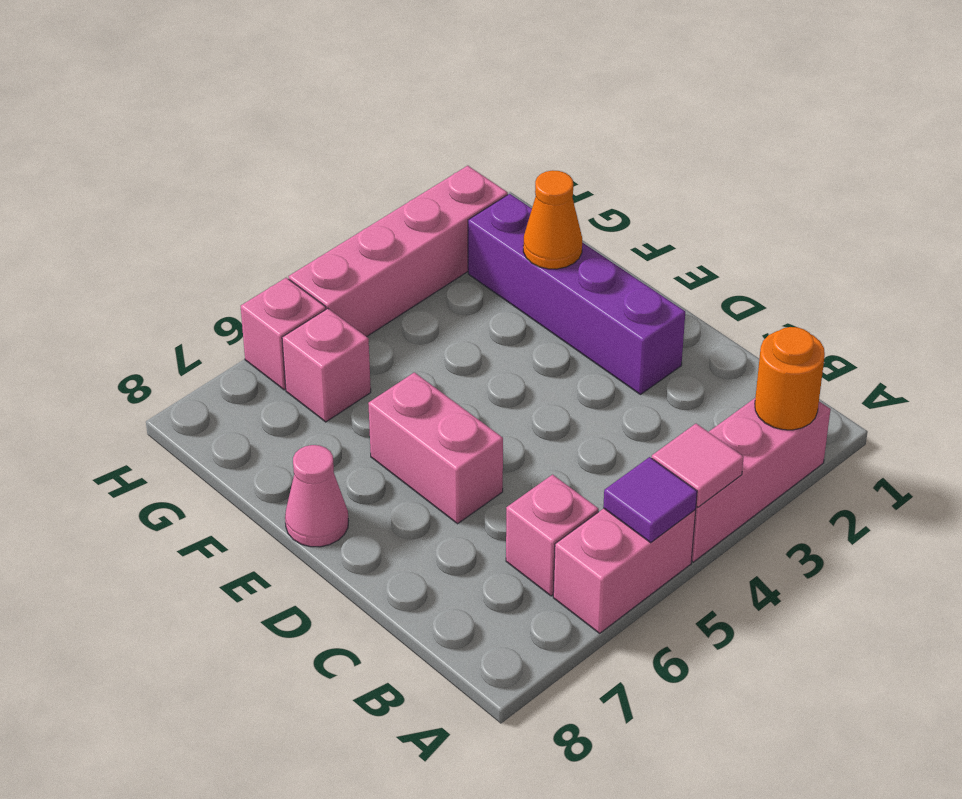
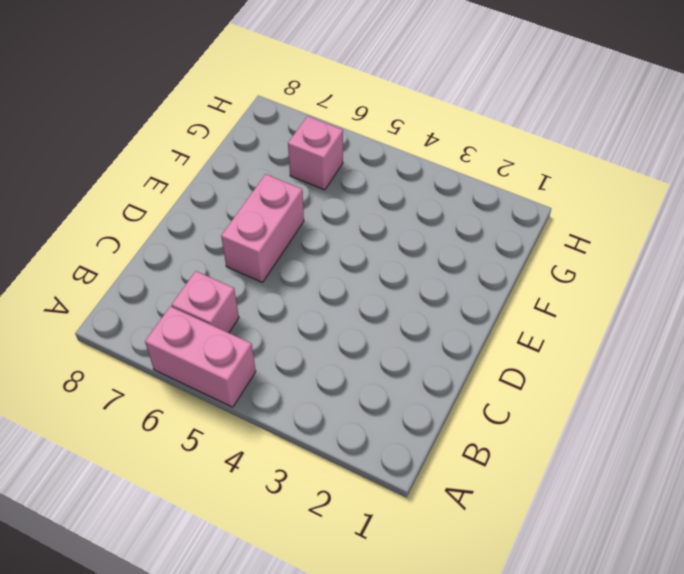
none -> pink 1x3 brick [691,398,831,562]
none -> purple 1x4 brick [468,194,685,394]
none -> pink 1x1 cone [285,445,349,547]

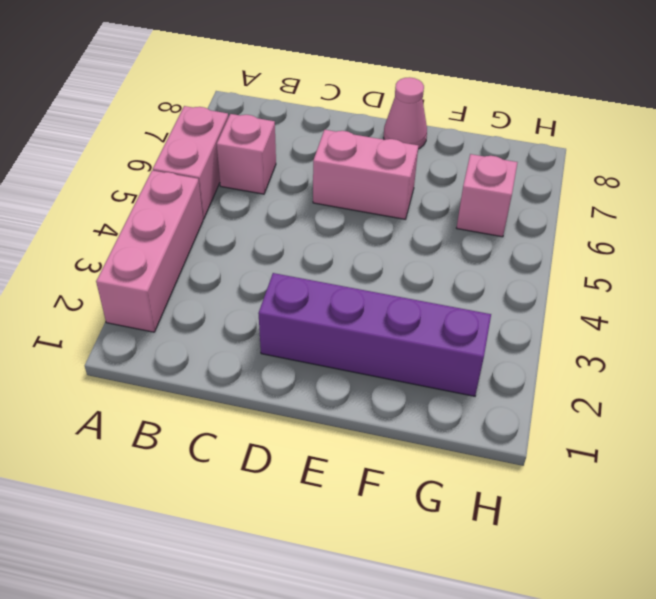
none -> pink 1x4 brick [288,166,508,337]
none -> pink 1x1 brick [241,278,326,390]
none -> orange 1x1 round brick [755,327,825,430]

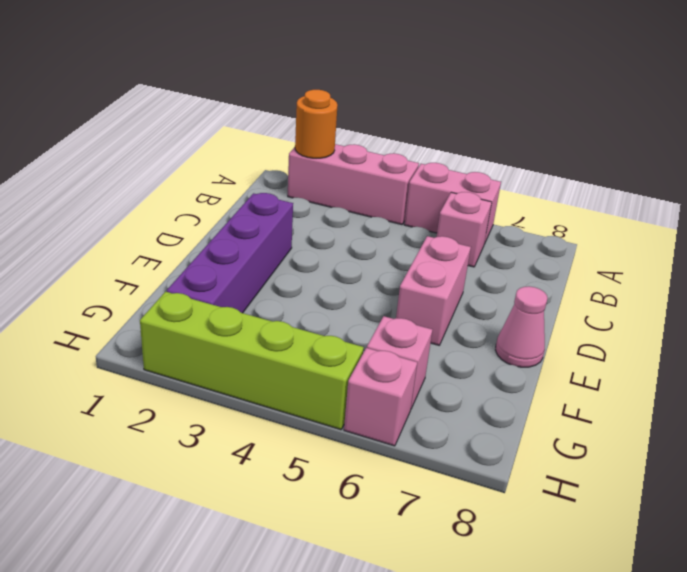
lime 1x4 brick [140,292,364,430] -> pink 1x4 brick [288,166,508,337]
none -> pink 1x1 tile [652,424,744,507]
none -> purple 1x1 tile [603,457,697,543]
none -> orange 1x1 cone [523,170,582,269]

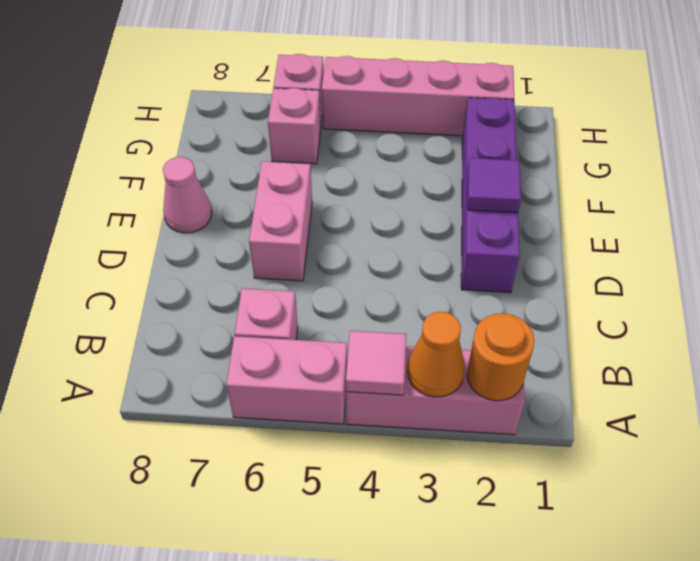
orange 1x1 cone [407,312,465,397] -> orange 1x1 cone moved to [523,170,582,269]
purple 1x1 tile [467,158,521,213] -> purple 1x1 tile moved to [603,457,697,543]

